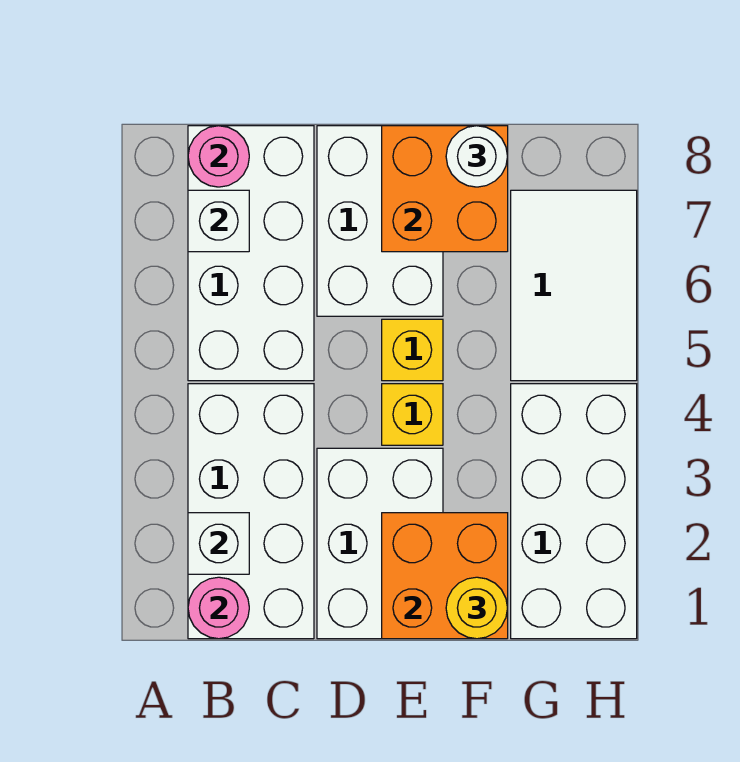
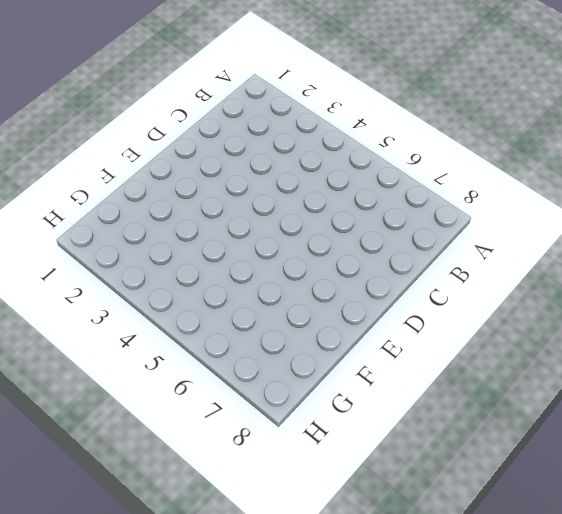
none -> white 2x4 brick [188,384,314,639]
none -> white 2x4 brick [188,126,314,381]
none -> white 2x3 brick [317,448,443,639]

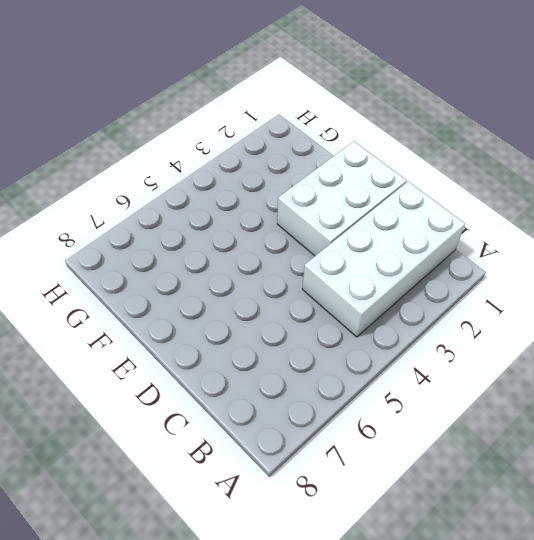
none -> white 2x4 brick [188,126,314,381]
none -> white 2x3 brick [317,126,443,316]
none -> yellow 1x1 brick [382,384,443,445]

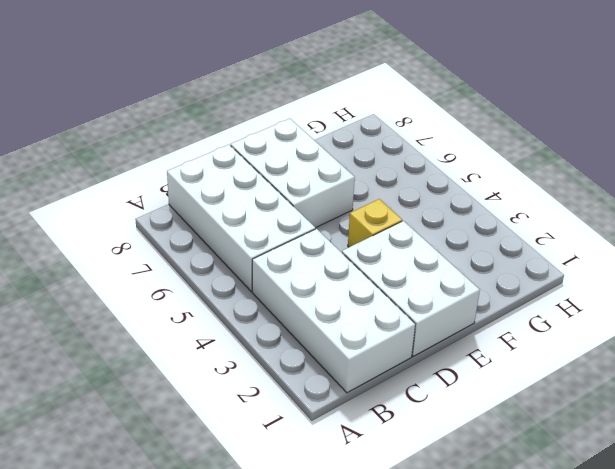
none -> yellow 1x1 brick [382,319,443,381]
none -> white 2x4 brick [511,384,637,639]
none -> white 2x3 tile [511,190,637,381]

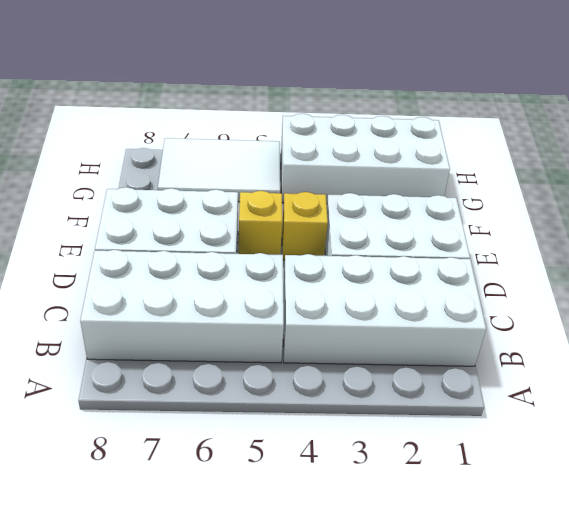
none -> pink 1x1 round brick [188,577,249,639]
none -> white 1x1 brick [188,513,249,574]
none -> white 1x1 brick [188,190,249,252]

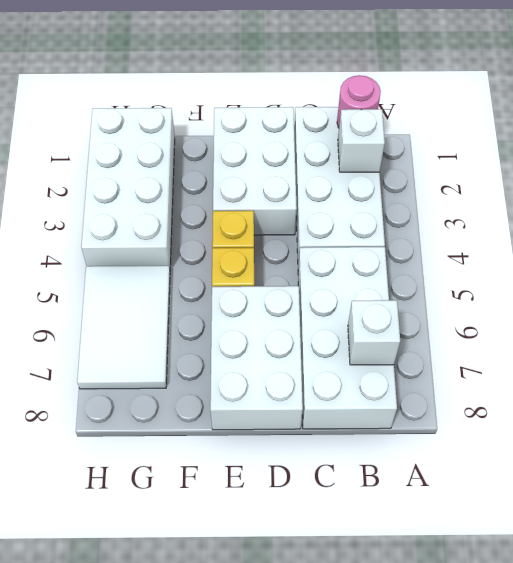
none -> pink 1x1 round brick [188,126,249,187]
none -> orange 2x2 brick [382,513,508,639]
none -> orange 2x2 brick [382,126,508,252]

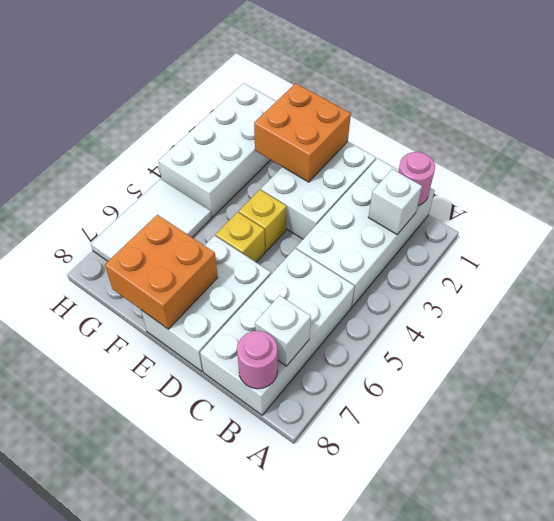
none -> yellow 1x1 round brick [446,577,507,639]
none -> white 1x1 round brick [446,126,508,187]

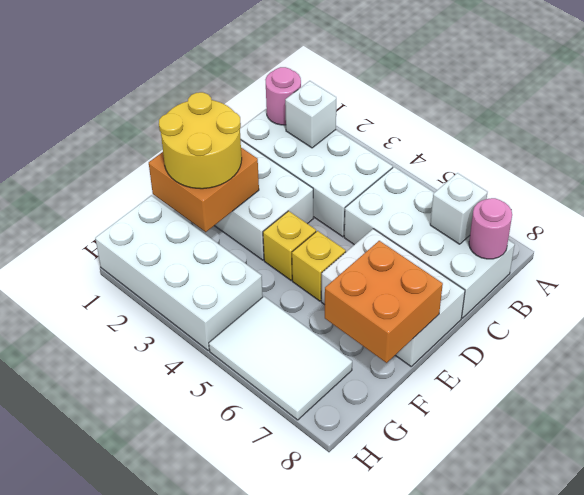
yellow 2x2 round brick [159,92,242,189] -> yellow 1x1 round brick [446,577,507,639]
none -> white 1x1 round brick [446,126,508,187]

